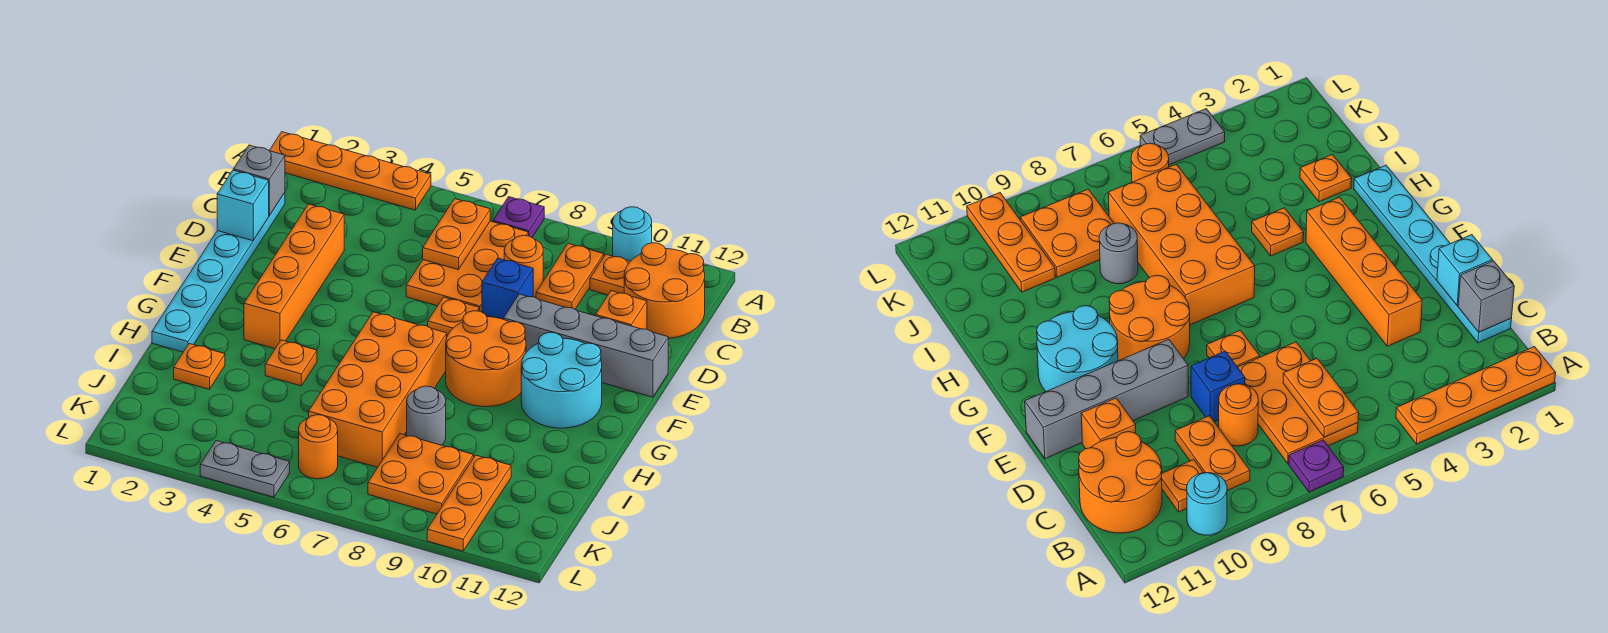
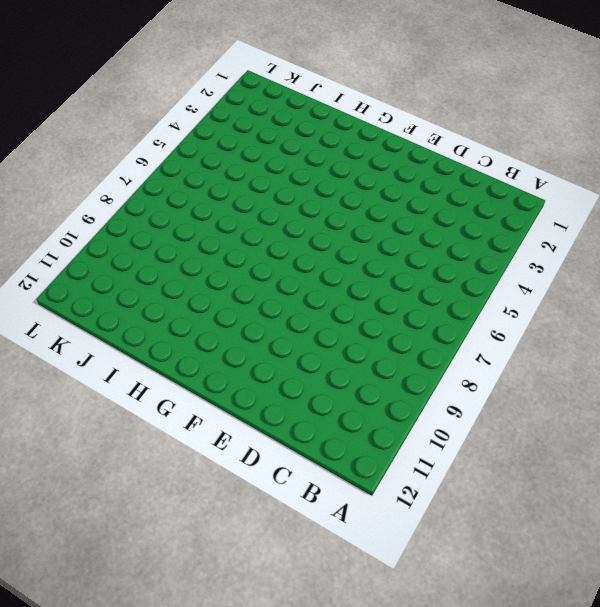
none -> orange 1x4 plate [269,132,431,210]
none -> purple 1x1 plate [493,197,544,237]
none -> cyan 1x1 round brick [613,207,652,261]

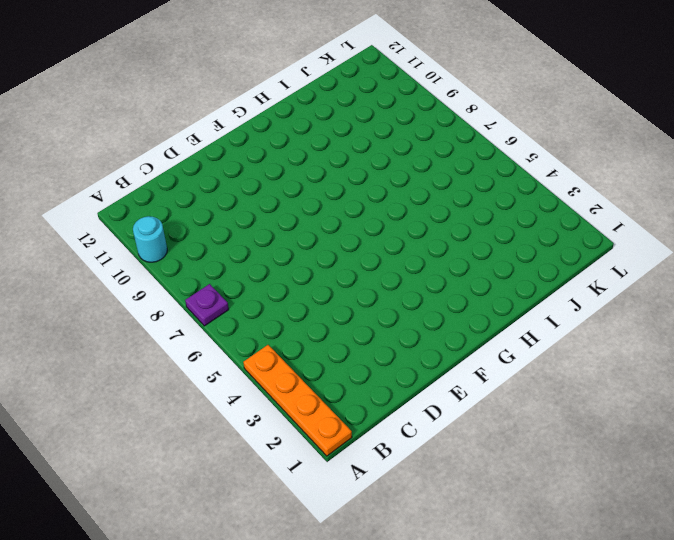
none -> orange 2x3 plate [406,221,528,312]
none -> orange 1x2 plate [536,243,604,309]
none -> orange 1x1 plate [590,254,630,295]

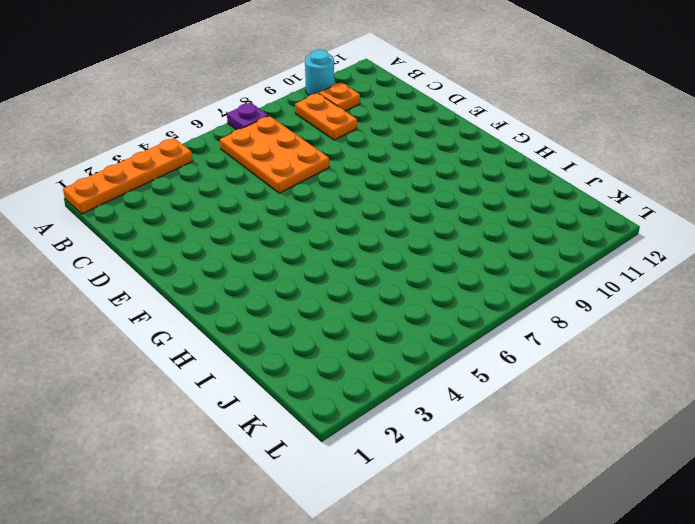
none -> orange 2x2 round brick [624,243,705,338]
none -> cyan 1x6 plate [152,193,285,352]
none -> orange 1x1 round brick [504,235,543,297]

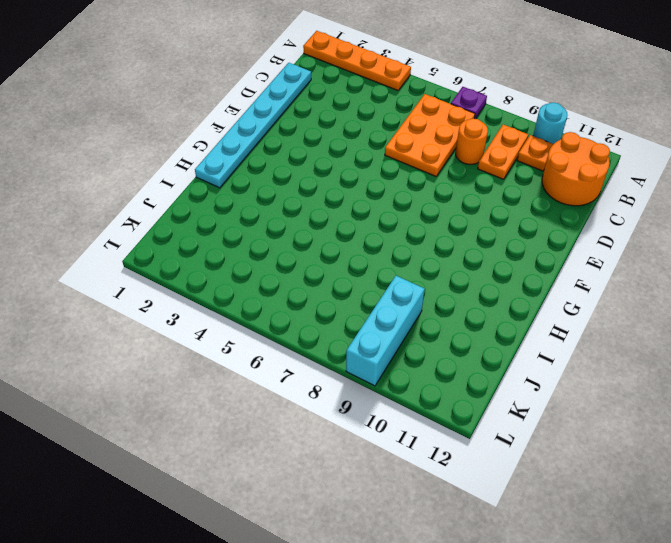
cyan 1x3 brick [346,276,425,386] -> orange 2x2 plate [368,434,474,514]
none -> orange 1x4 brick [244,204,344,349]
none -> blue 1x1 brick [482,258,533,319]
none -> orange 1x1 brick [595,291,647,329]

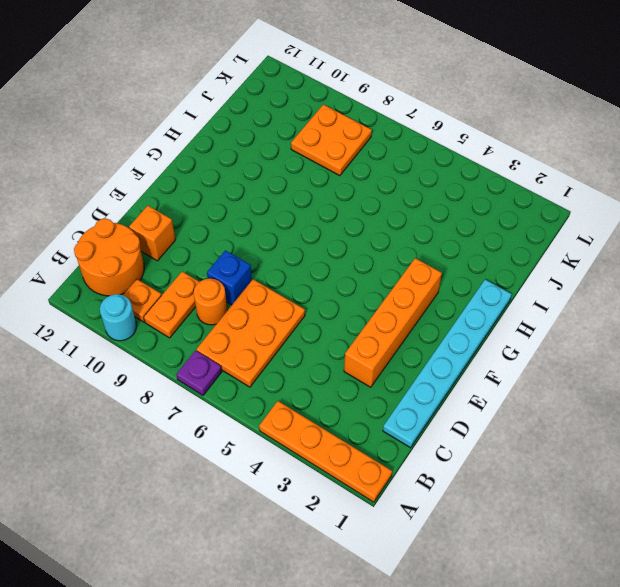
none -> orange 1x1 plate [428,297,479,336]
none -> grey 1x4 brick [503,294,668,397]
none -> orange 2x2 round brick [446,311,526,407]

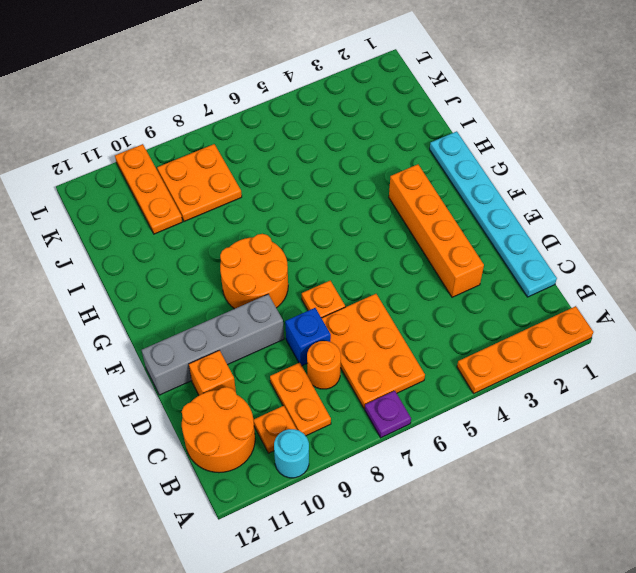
none -> cyan 2x2 round brick [521,332,602,428]
none -> orange 2x4 brick [309,312,447,467]
none -> orange 1x1 plate [265,340,317,386]

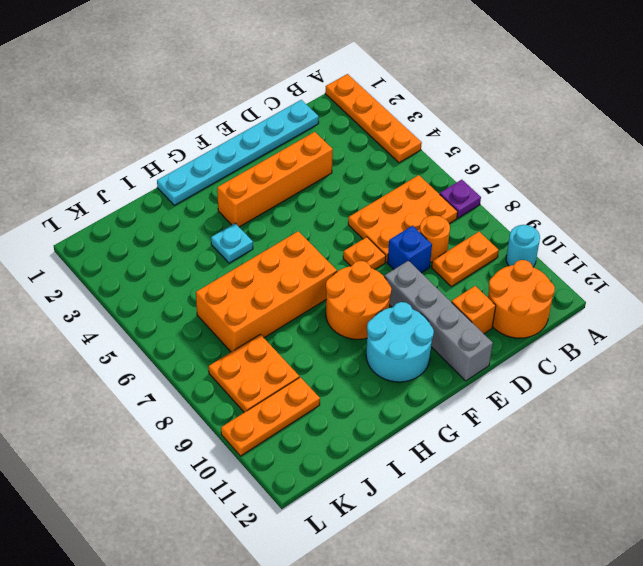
cyan 1x1 plate [211,223,253,263] -> orange 1x1 plate [265,340,317,386]
none -> orange 1x1 plate [590,254,630,295]
none -> orange 1x1 plate [174,344,225,389]
none -> grey 1x1 round brick [407,386,446,445]

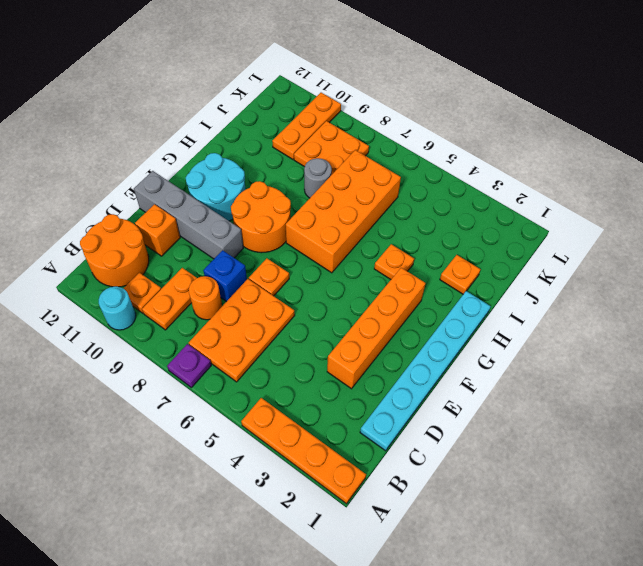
none -> orange 1x1 round brick [299,415,338,479]
none -> grey 1x2 plate [200,441,290,497]
none -> orange 1x2 plate [423,199,490,270]

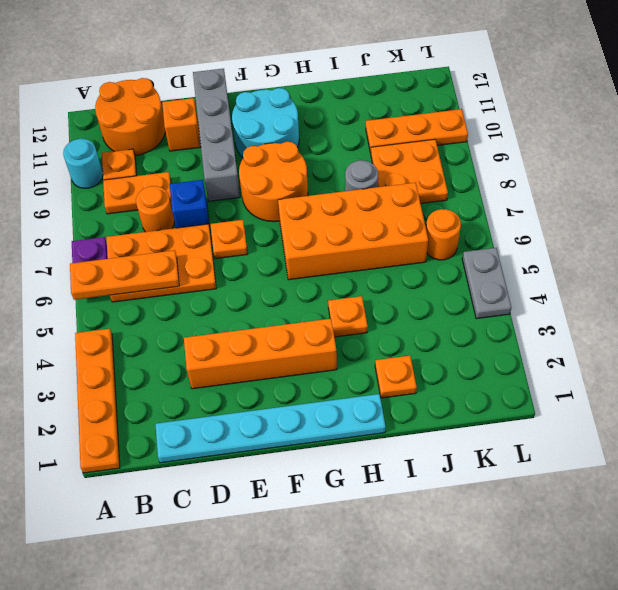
orange 1x3 plate [70,250,179,300] -> orange 1x2 plate [423,199,490,270]
none -> grey 1x1 brick [233,145,285,215]
none -> cyan 1x1 brick [217,170,269,241]

